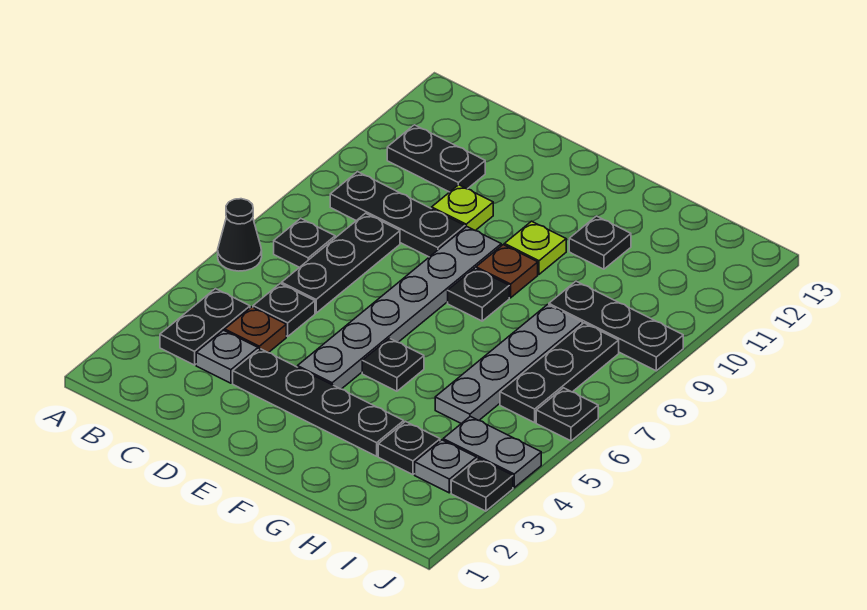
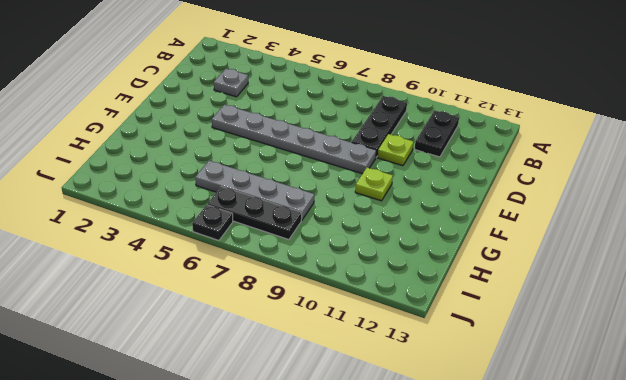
none -> black 1x1 cone [218,199,262,271]
none -> black 1x2 plate [160,289,250,365]
none -> black 1x1 plate [274,218,335,267]

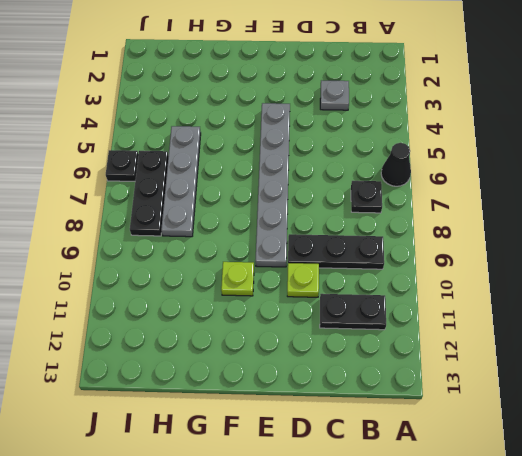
none -> black 1x2 plate [160,289,250,365]
none -> brown 1x1 plate [225,307,286,353]
none -> black 1x1 plate [253,284,315,336]

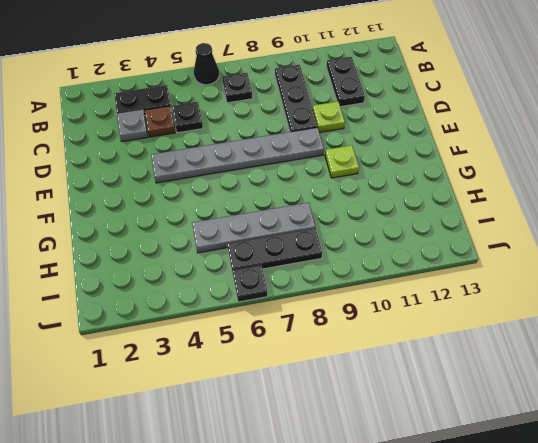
none -> black 1x3 plate [282,213,400,313]
none -> black 1x4 plate [233,349,404,456]
none -> black 1x1 plate [362,338,424,391]

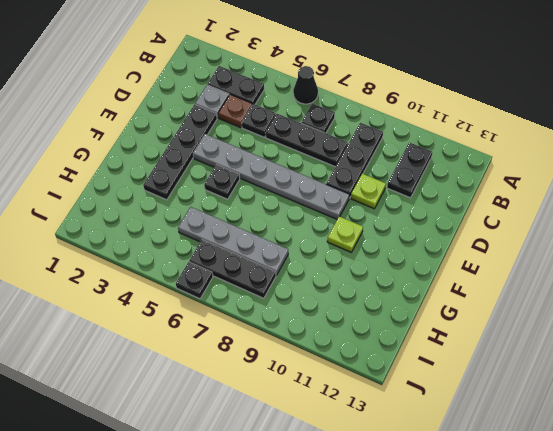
none -> black 1x1 plate [448,268,509,321]
none -> brown 1x1 plate [476,245,538,298]
none -> black 1x1 plate [569,216,631,269]

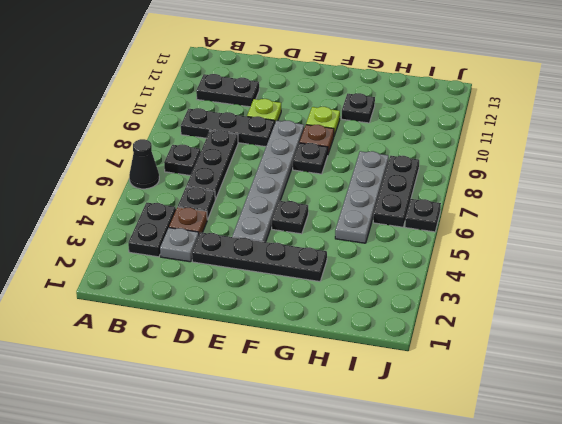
none -> black 1x1 plate [378,422,440,475]
none -> black 1x3 plate [549,281,683,371]
none -> grey 1x1 plate [415,440,477,493]

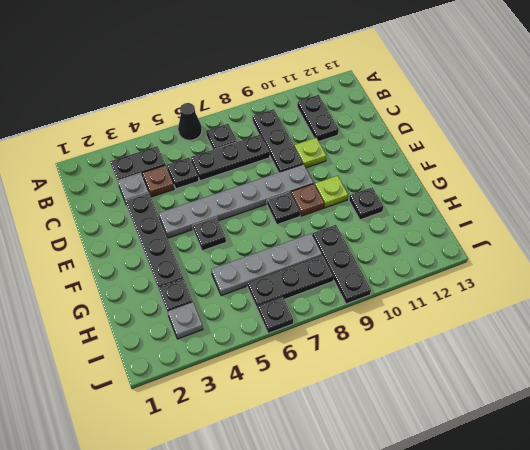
none -> grey 1x2 plate [443,416,541,488]
none -> black 1x1 plate [451,458,513,511]

